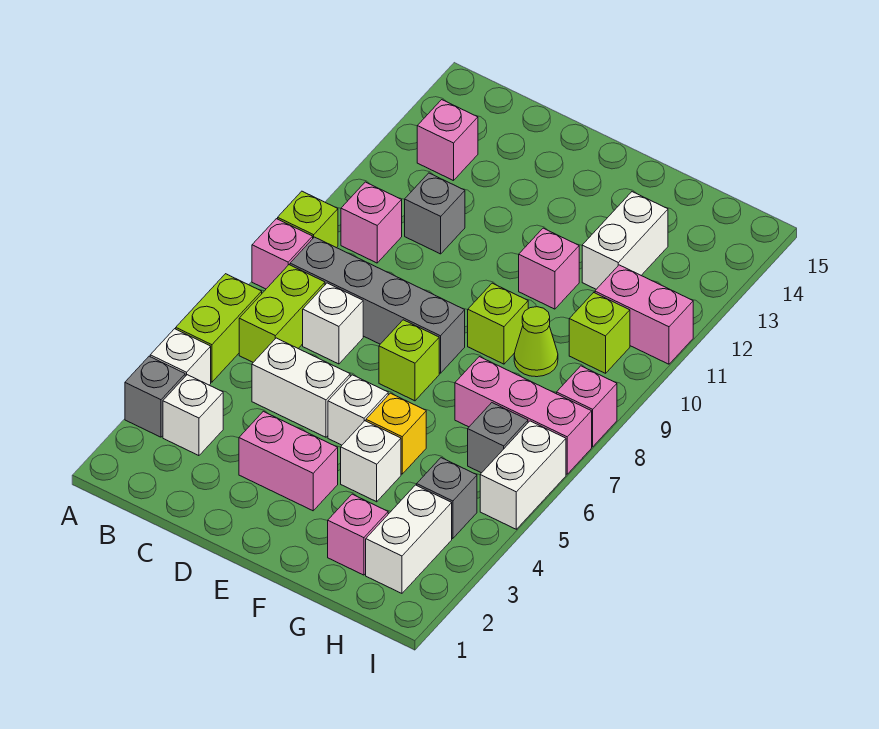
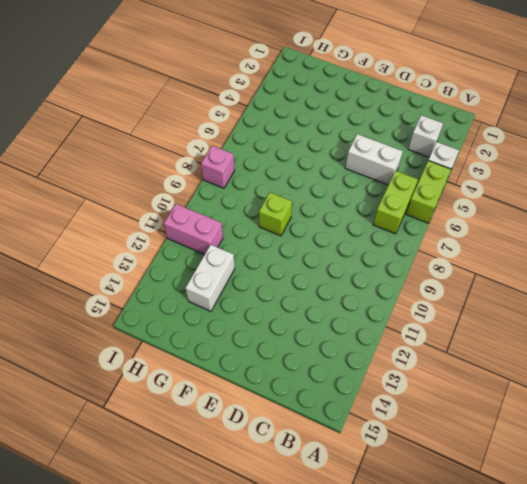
none -> grey 1x1 brick [125,356,185,437]
none -> pink 1x1 brick [252,219,313,289]
none -> lime 1x1 brick [278,191,338,248]
none -> grey 1x4 brick [290,237,465,373]

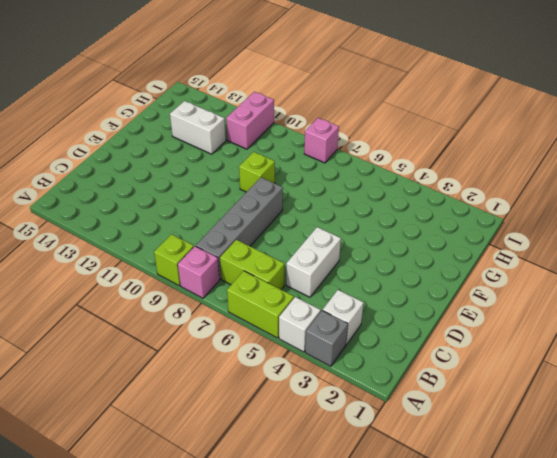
none -> pink 1x1 brick [341,182,402,263]
none -> pink 1x1 brick [417,100,478,181]
none -> white 1x1 brick [303,283,363,364]
none -> grey 1x1 brick [405,173,465,254]

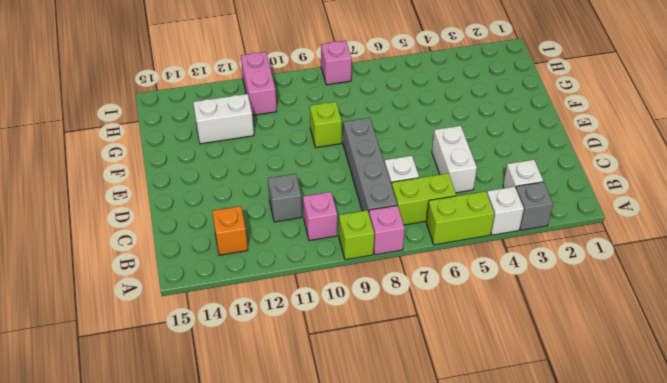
orange 1x1 brick [212,206,248,255] -> pink 1x1 brick [417,100,478,181]
none -> pink 1x2 brick [239,411,338,511]
none -> white 1x1 brick [328,375,388,445]
none -> lime 1x1 brick [379,320,439,401]
none -> white 1x1 brick [341,421,401,502]

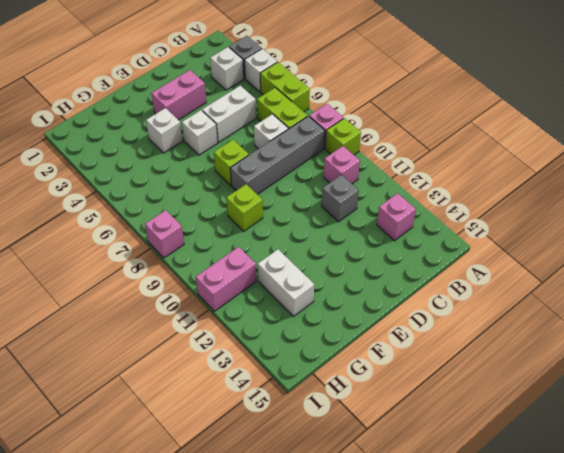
none -> yellow 1x1 brick [366,393,426,474]
none -> pink 1x1 brick [519,228,579,309]
none -> pink 1x1 brick [328,494,388,575]
none -> pink 1x3 brick [455,357,592,474]

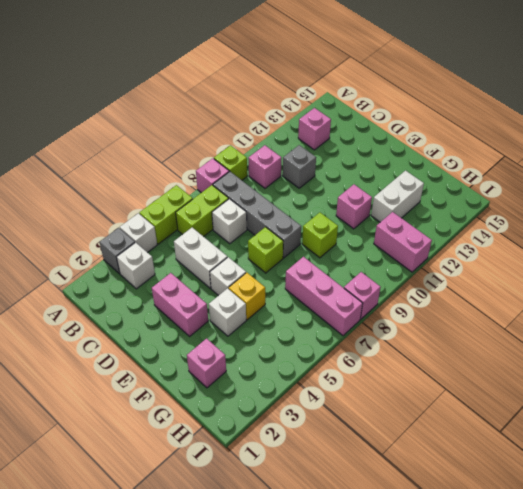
none -> lime 1x1 cone [514,307,558,377]
none -> white 1x2 brick [366,485,452,593]
none -> grey 1x1 brick [417,458,477,539]
none -> grey 1x1 brick [468,403,528,473]

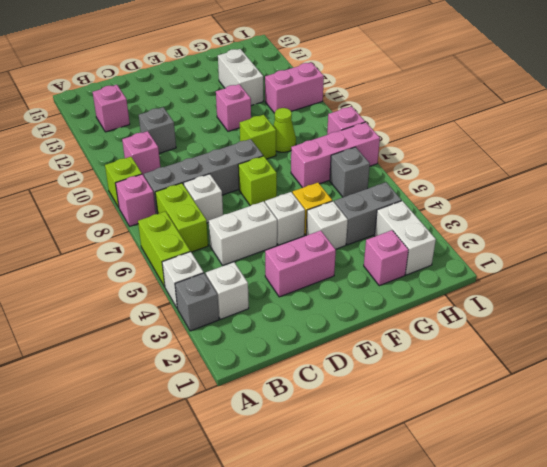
grey 1x2 brick [334,182,402,245] -> grey 1x1 brick [417,458,477,539]
none -> lime 1x1 brick [569,293,630,373]
none -> white 1x2 brick [480,421,566,529]

